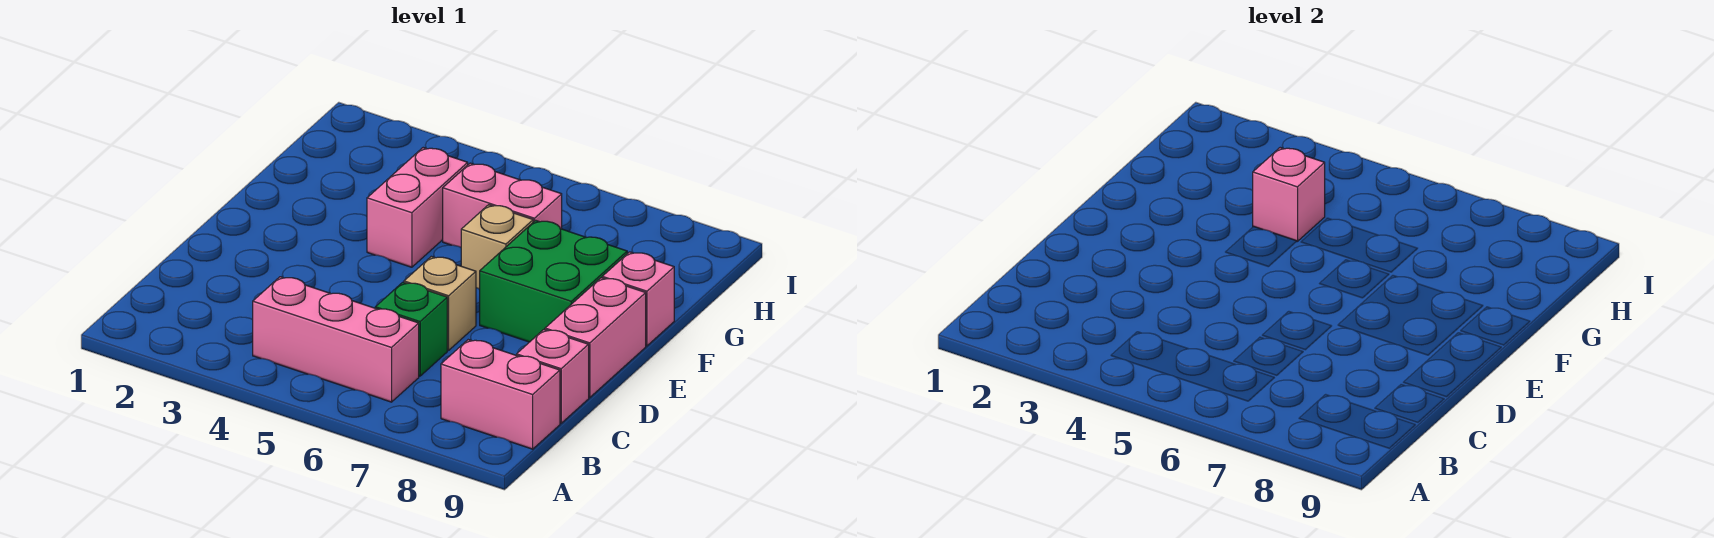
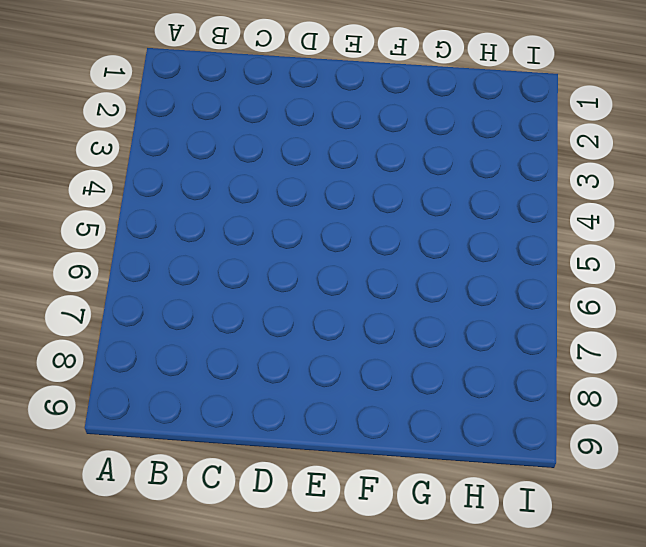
none -> pink 1x3 brick [253,277,419,402]
none -> pink 1x2 brick [441,340,560,449]
none -> green 1x1 brick [375,282,447,376]

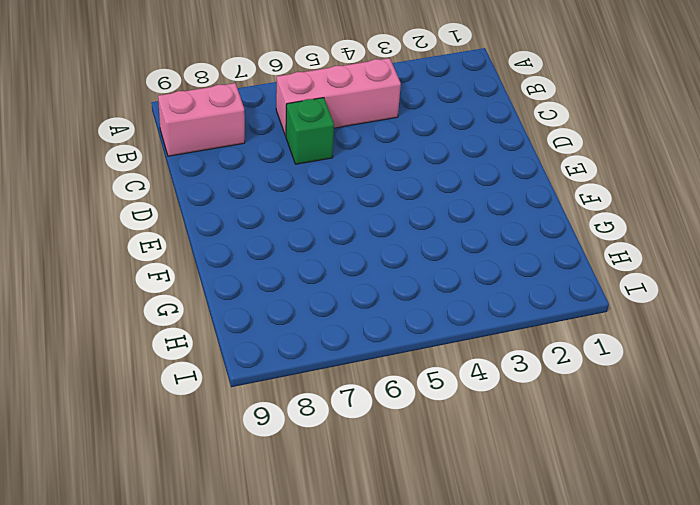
none -> pink 1x1 brick [517,330,589,423]
none -> tan 1x1 brick [404,256,476,350]
none -> pink 1x2 brick [545,278,646,398]

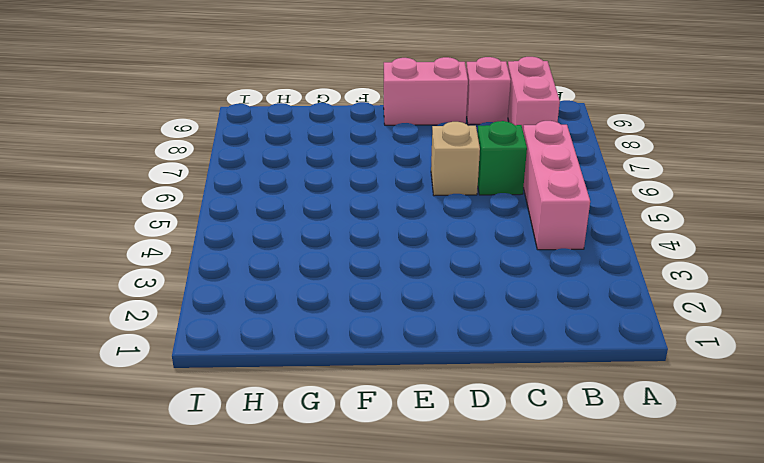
none -> green 2x2 brick [480,220,627,342]
none -> pink 1x2 brick [367,148,468,267]
none -> tan 1x1 brick [461,205,533,289]

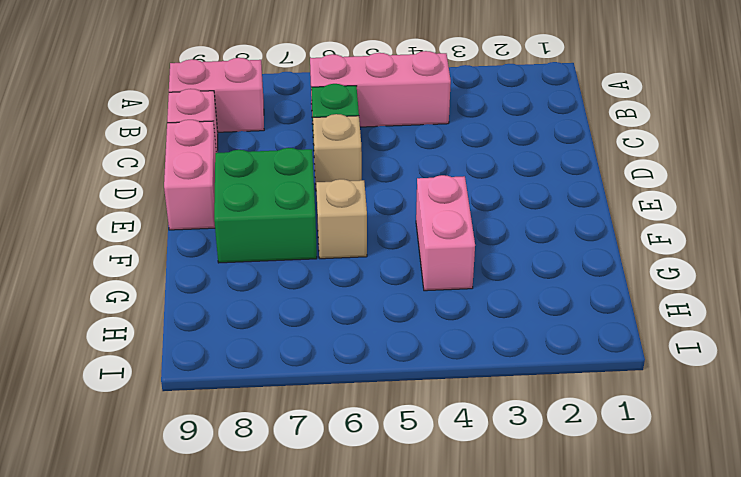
none -> pink 1x1 brick [602,252,674,346]
none -> pink 1x2 brick [443,163,562,247]
none -> pink 1x1 brick [1253,148,1325,241]

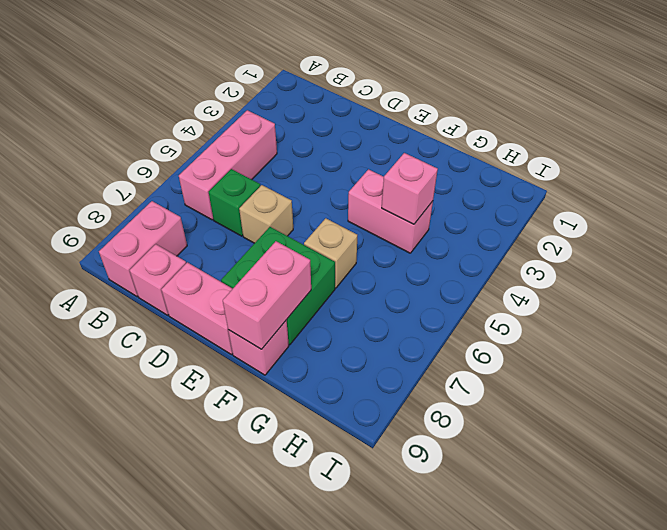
pink 1x2 brick [223,241,311,349] -> pink 1x2 brick moved to [443,163,562,247]

